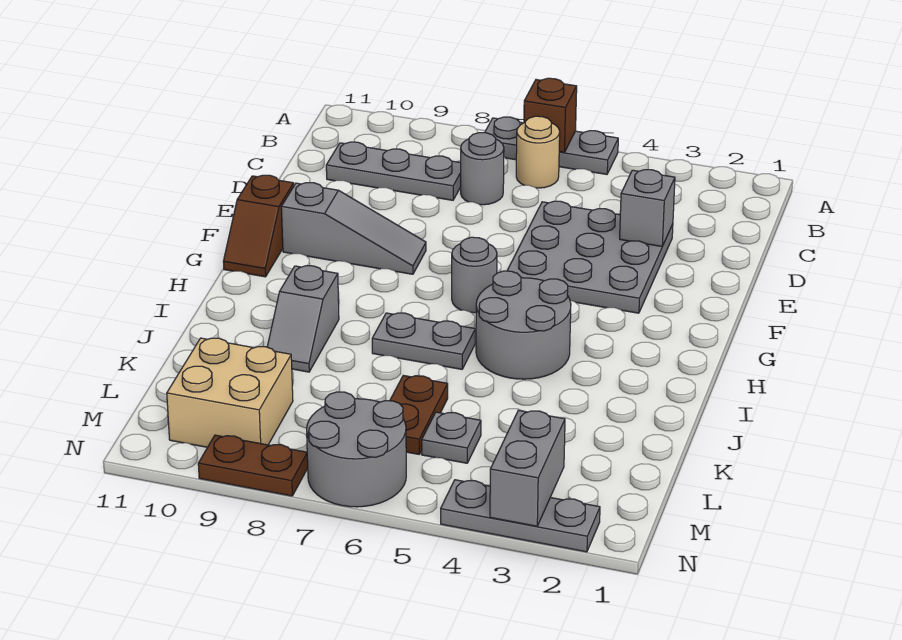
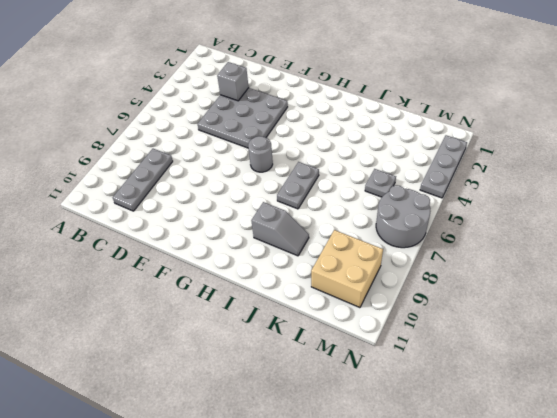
none -> grey 1x3 plate [485,117,618,174]
none -> tan 1x1 round brick [516,116,560,188]
none -> grey 1x1 round brick [461,133,504,205]

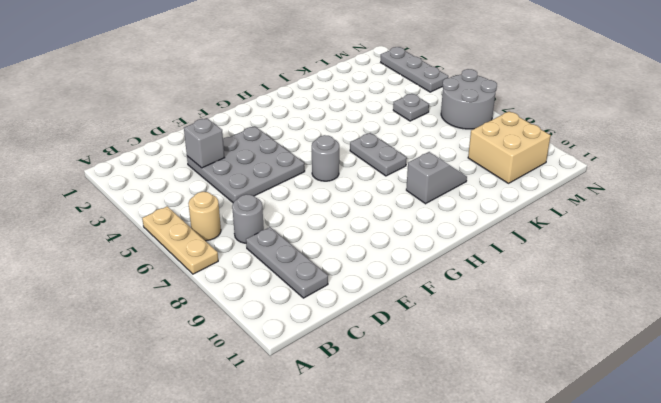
tan 1x3 plate [142,206,218,274] -> grey 1x3 plate [485,117,618,174]
none -> grey 1x3 slope [281,183,426,274]
none -> brown 1x2 slope [223,175,294,277]
none -> grey 2x2 round brick [476,271,571,379]

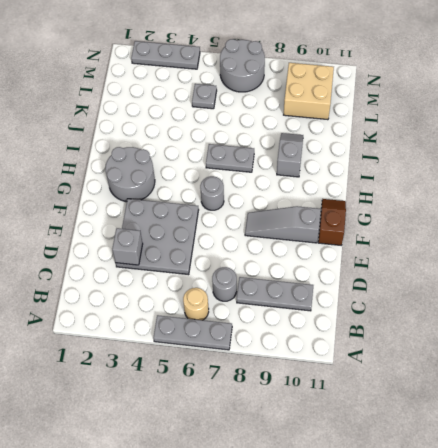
grey 2x2 round brick [105,147,155,202] -> grey 2x2 round brick moved to [476,271,571,379]
none -> brown 1x2 plate [390,375,448,454]
none -> brown 1x2 plate [198,435,308,496]
none -> brown 1x1 brick [524,78,577,152]

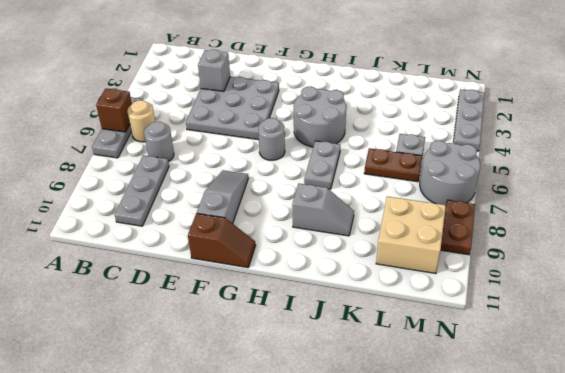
none -> grey 1x2 brick [490,410,565,526]

